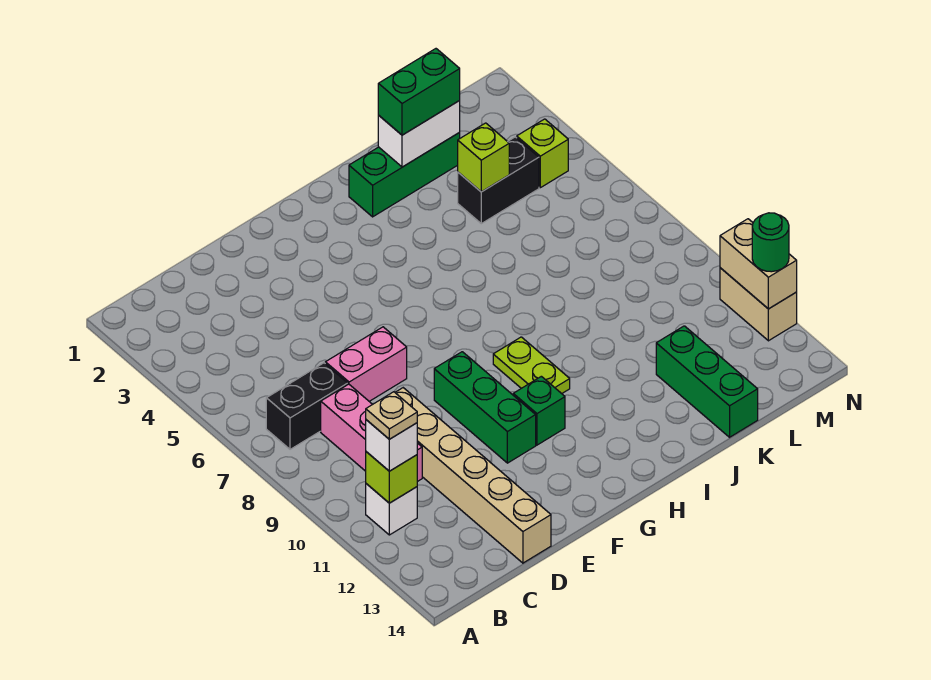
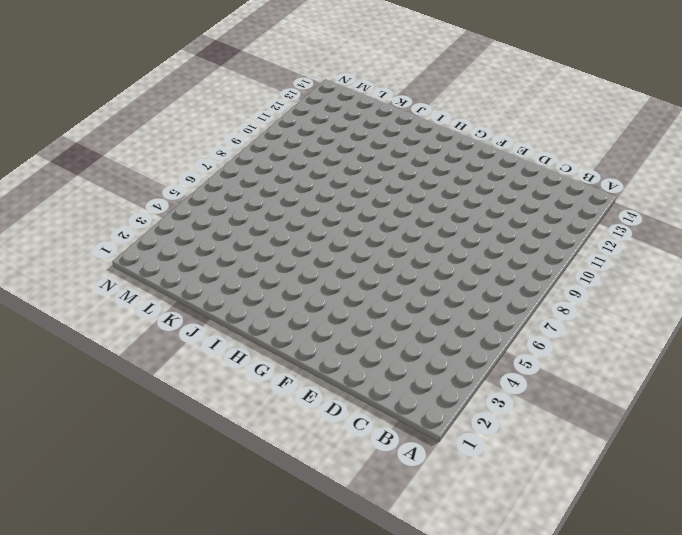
none -> black 1x2 brick [266,363,348,449]
none -> white 1x1 brick [366,484,417,535]
none -> pink 1x3 brick [321,384,422,482]

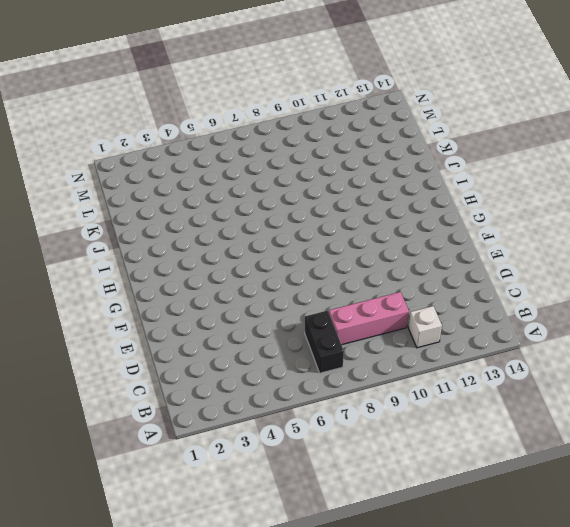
none -> pink 1x2 brick [325,327,407,401]
none -> tan 1x6 brick [395,388,551,563]
none -> green 1x3 brick [434,352,536,463]

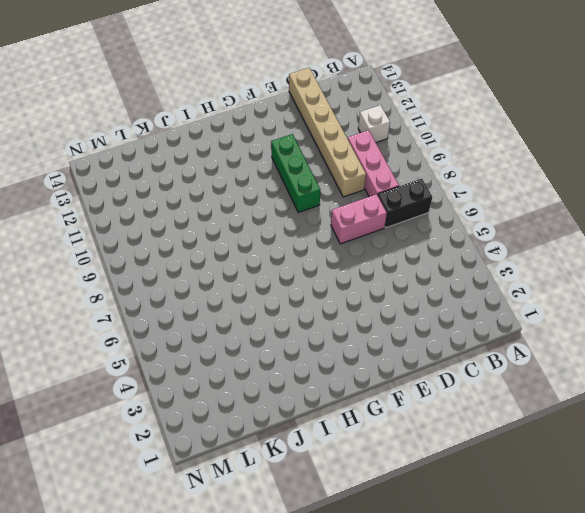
none -> green 1x1 brick [513,376,565,445]
none -> lime 1x2 plate [493,337,570,394]
none -> green 1x3 brick [349,133,460,217]

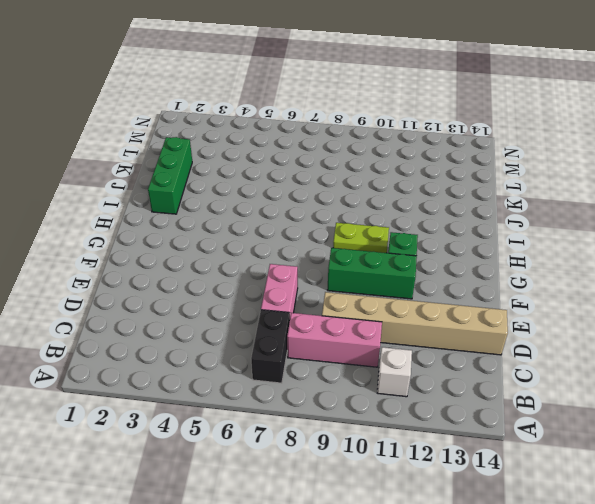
none -> black 1x2 brick [458,137,539,224]
none -> green 1x3 brick [656,326,758,437]
none -> lime 1x1 brick [517,119,568,188]

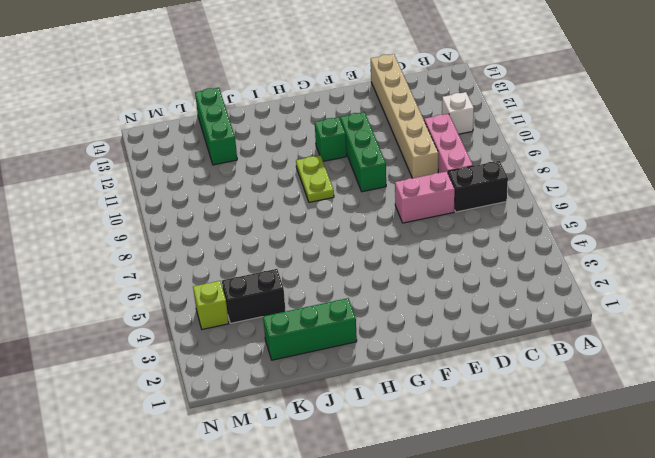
none -> tan 1x2 brick [720,268,797,341]
none -> lime 1x1 brick [366,452,417,503]
none -> white 1x2 brick [378,101,460,167]

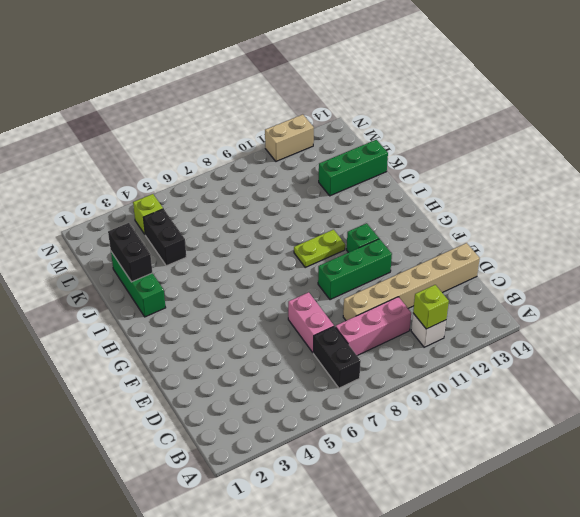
black 1x2 brick [108,223,152,282] -> white 1x2 brick [378,101,460,167]
none -> lime 1x1 brick [458,123,509,192]
none -> tan 1x2 brick [720,219,797,309]
none -> white 1x1 brick [366,420,417,471]

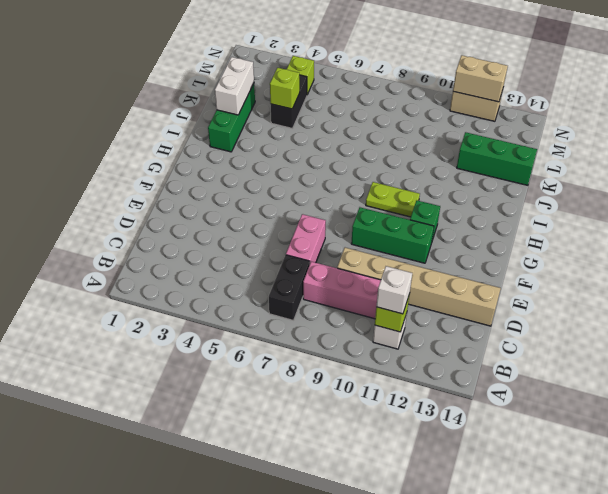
none -> green 1x2 brick [378,49,460,135]
none -> green 1x1 round brick [752,213,789,272]
none -> tan 1x1 plate [366,392,417,439]

